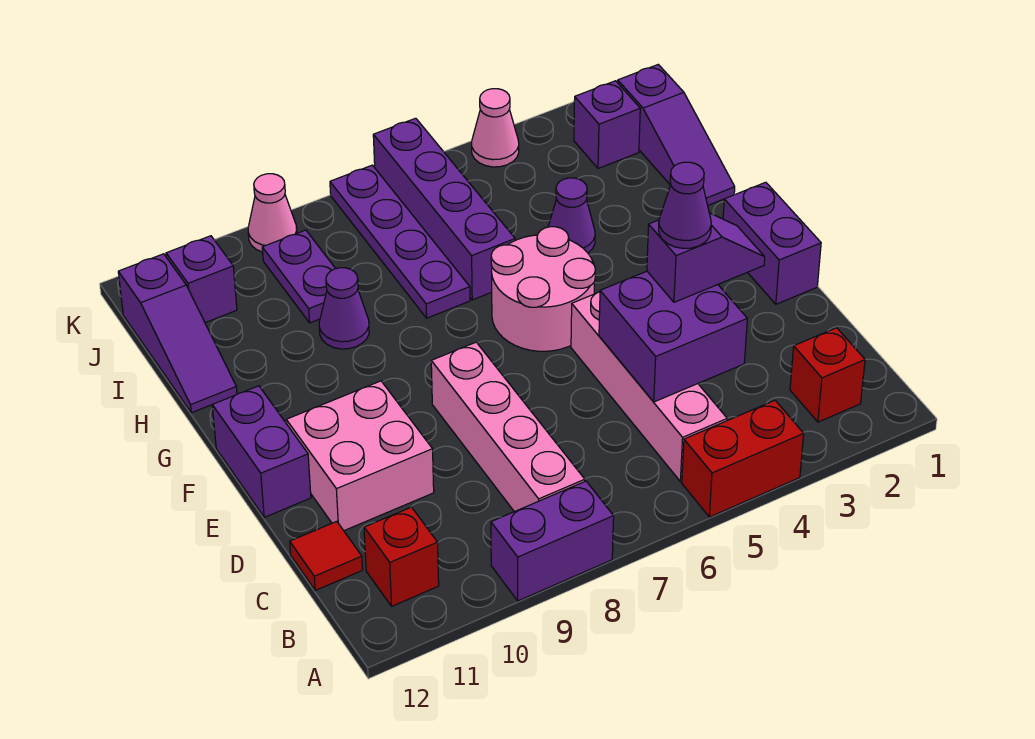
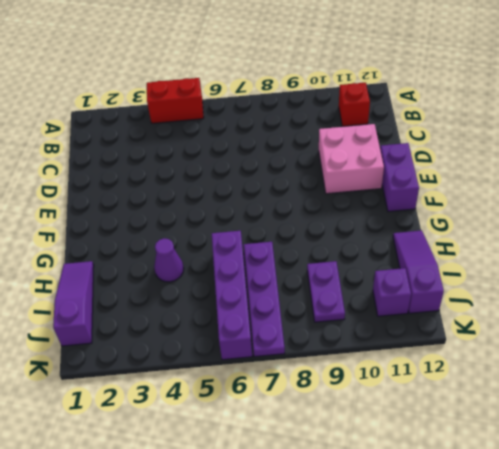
none -> purple 1x2 brick [491,481,614,601]
none -> red 1x1 brick [790,328,865,422]
none -> pink 1x4 brick [571,292,727,482]

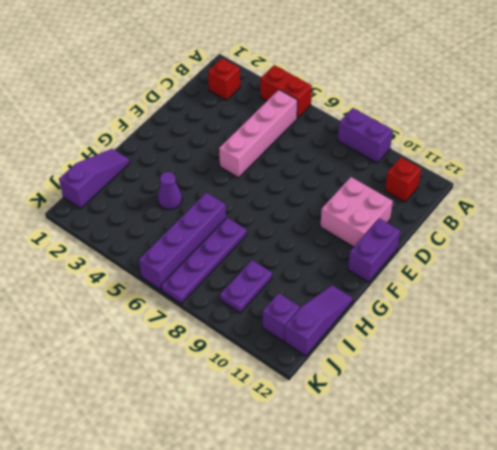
none -> pink 1x4 brick [431,342,585,512]
none -> red 1x1 tile [290,522,363,590]
none -> purple 1x2 brick [723,182,821,304]

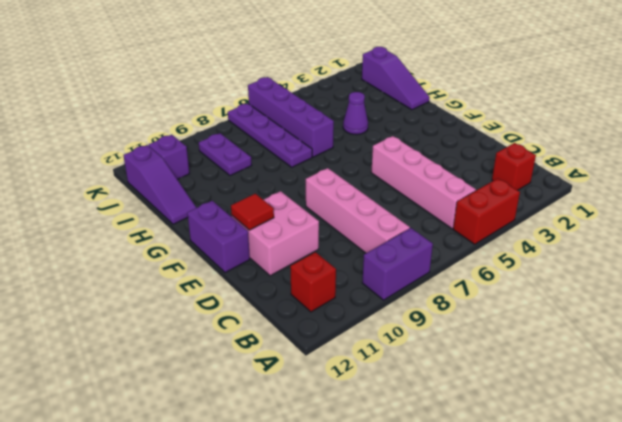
red 1x1 tile [231,194,274,230] -> red 1x1 tile moved to [290,522,363,590]
none -> purple 1x2 brick [723,182,821,304]
none -> pink 2x2 round brick [491,227,595,351]
none -> purple 1x1 cone [319,268,369,349]

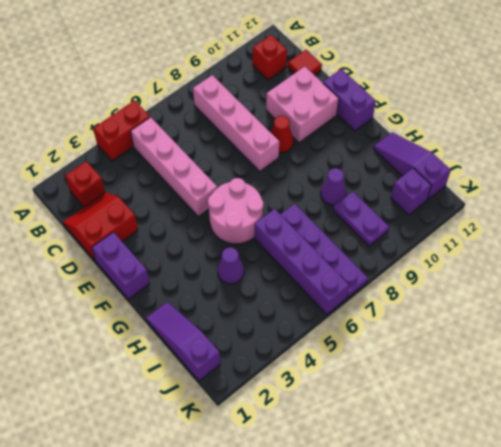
red 2x2 slope [63,192,138,261] -> none
red 1x1 cone [271,116,293,153] -> none
none -> purple 1x2 brick [491,481,614,601]
none -> purple 1x1 brick [574,81,640,168]
none -> pink 1x1 cone [472,89,519,167]

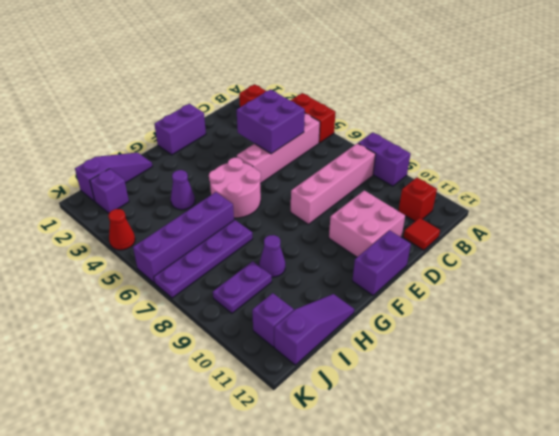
red 1x1 cone [108,209,135,250] -> pink 1x1 cone [472,89,519,167]
none -> pink 1x1 cone [248,174,297,252]
none -> purple 1x2 slope [647,213,765,302]
none -> purple 1x1 cone [659,162,711,248]

